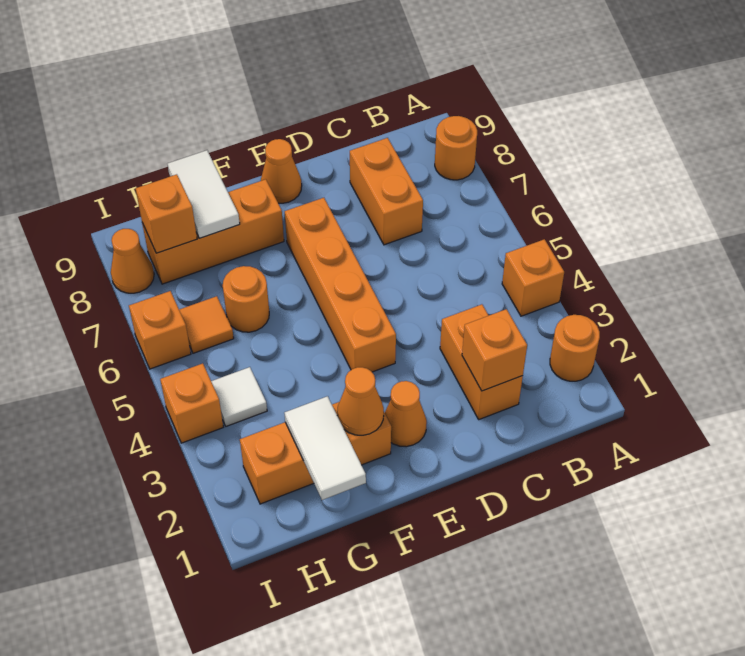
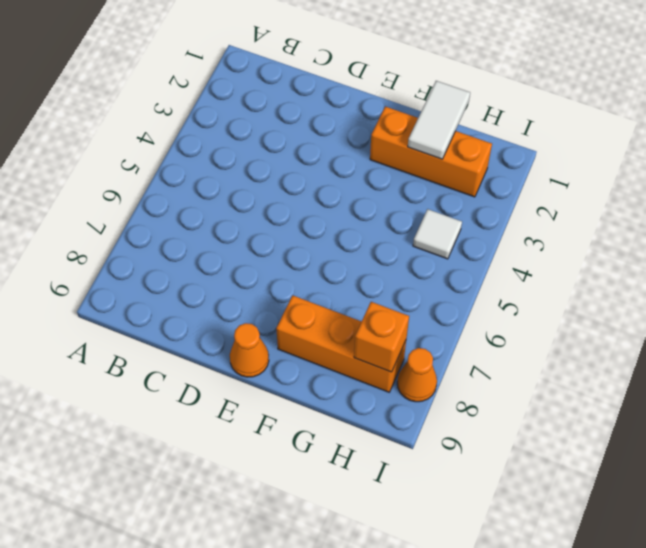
none -> orange 1x1 round brick [550,315,600,381]
none -> orange 1x1 brick [502,239,564,316]
none -> orange 1x1 round brick [435,116,477,180]

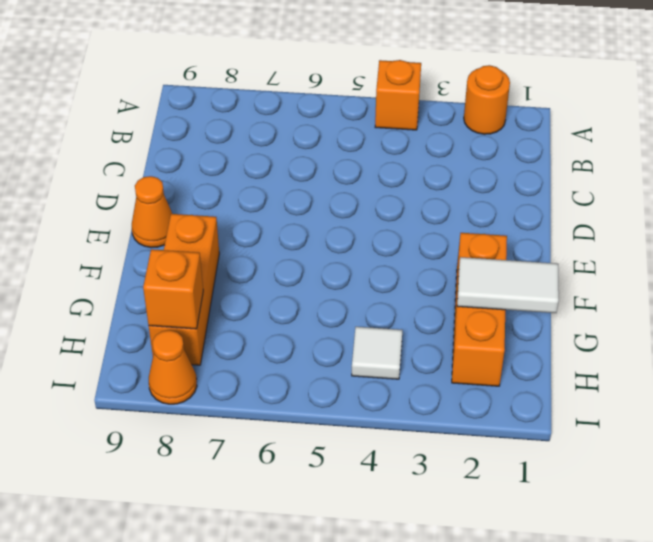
none -> orange 1x1 round brick [435,116,477,180]
none -> orange 1x2 brick [440,304,523,419]
none -> orange 1x2 brick [350,138,423,245]

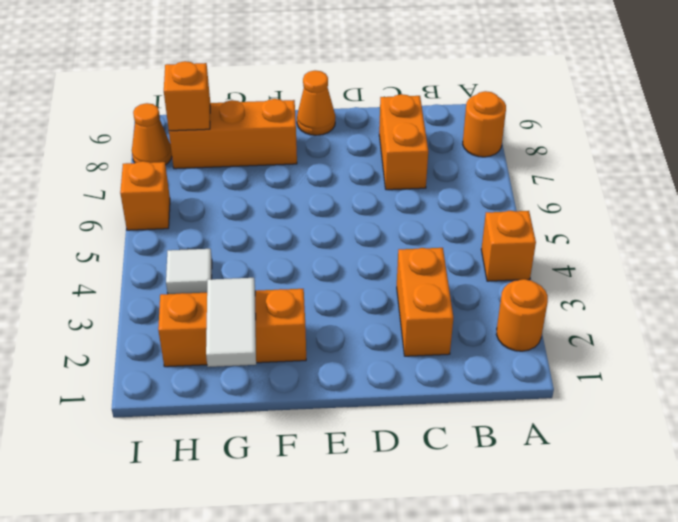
none -> orange 1x1 cone [385,381,427,447]
none -> orange 1x4 brick [285,198,396,372]
none -> orange 1x1 round brick [223,266,269,332]

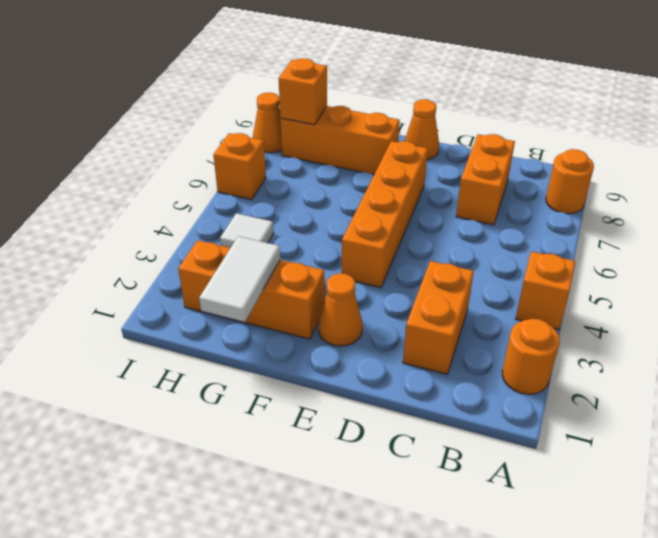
none -> orange 1x1 round brick [223,266,269,332]
none -> orange 1x1 tile [179,296,234,353]
none -> orange 1x1 brick [160,363,223,443]

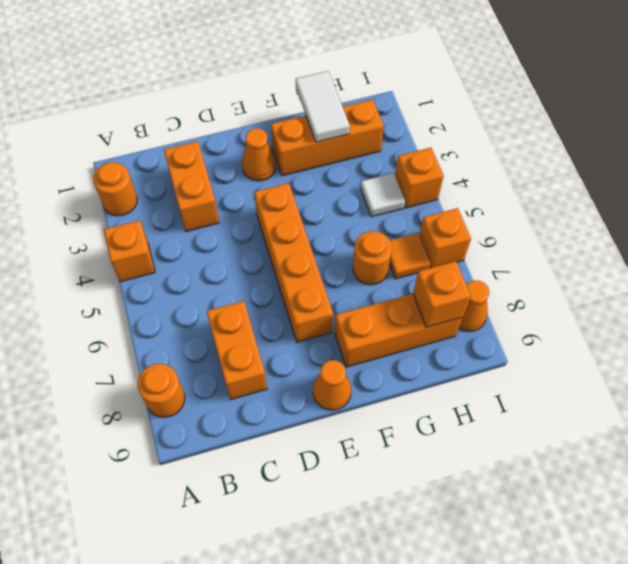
none -> orange 1x1 brick [462,309,527,391]
none -> orange 1x1 cone [337,367,384,435]
none -> white 1x2 tile [168,150,240,238]

